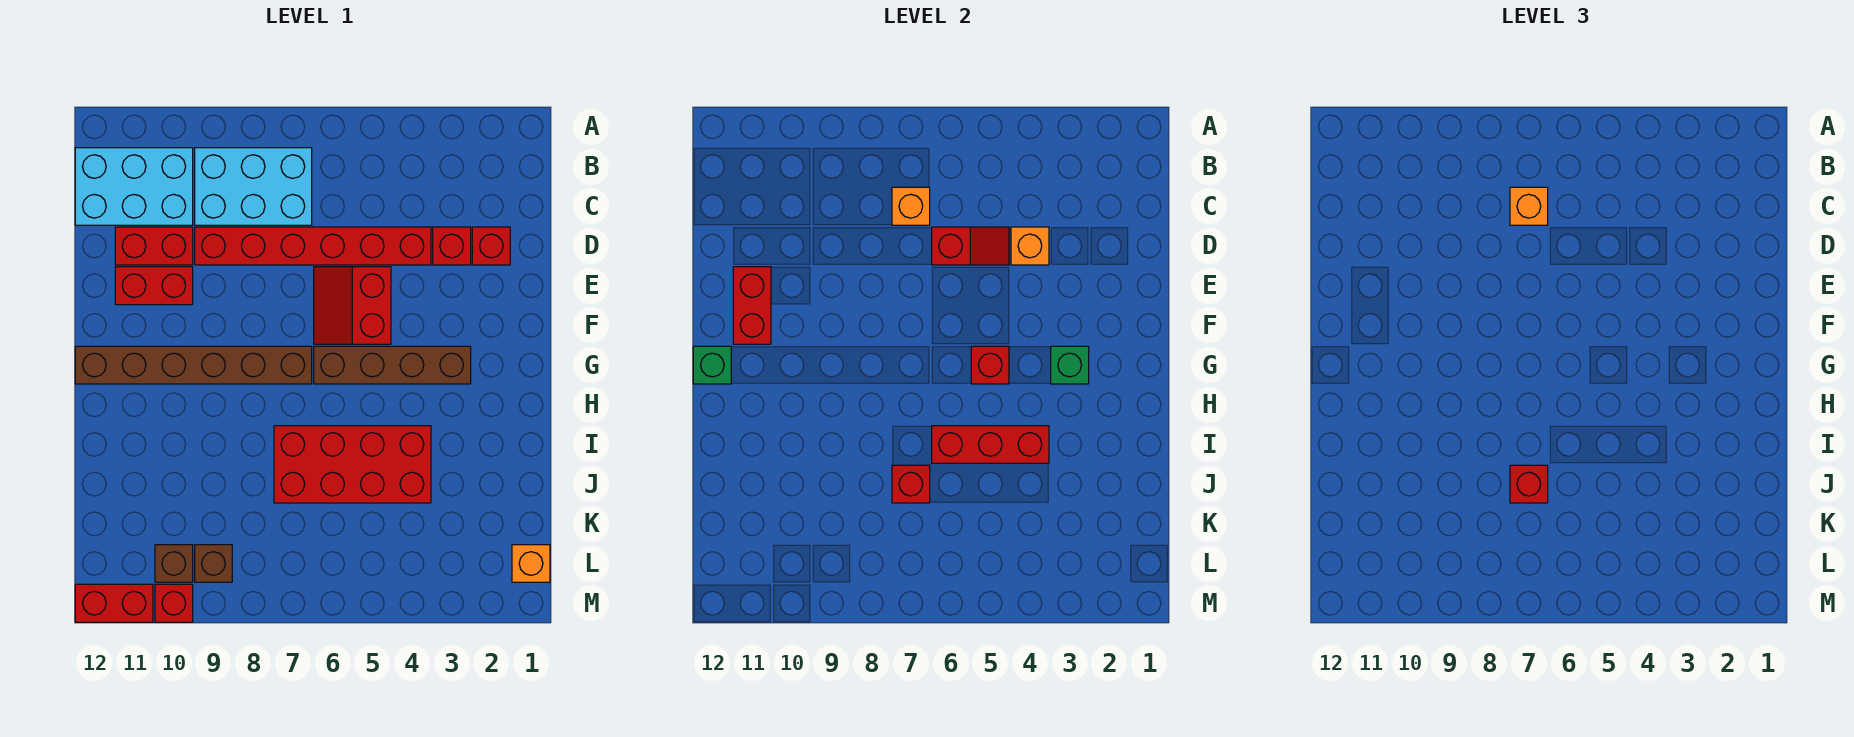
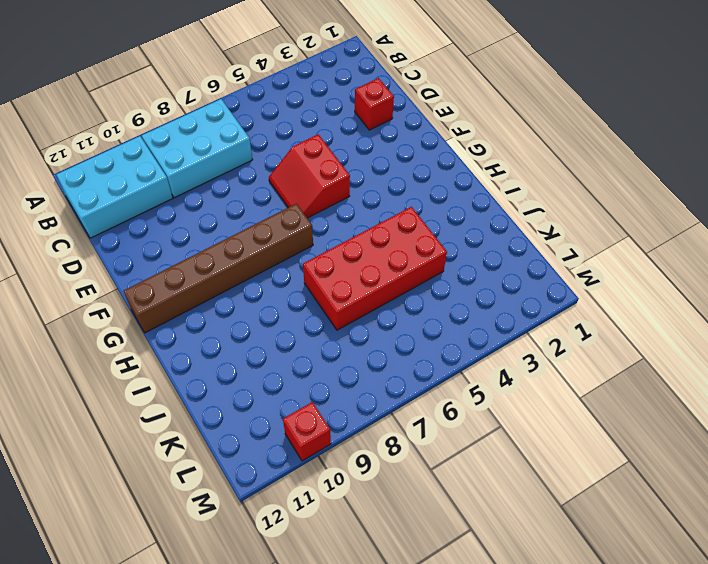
none -> red 1x1 brick [433,227,471,265]
none -> red 1x6 brick [195,227,431,265]
none -> red 1x2 brick [115,227,193,265]

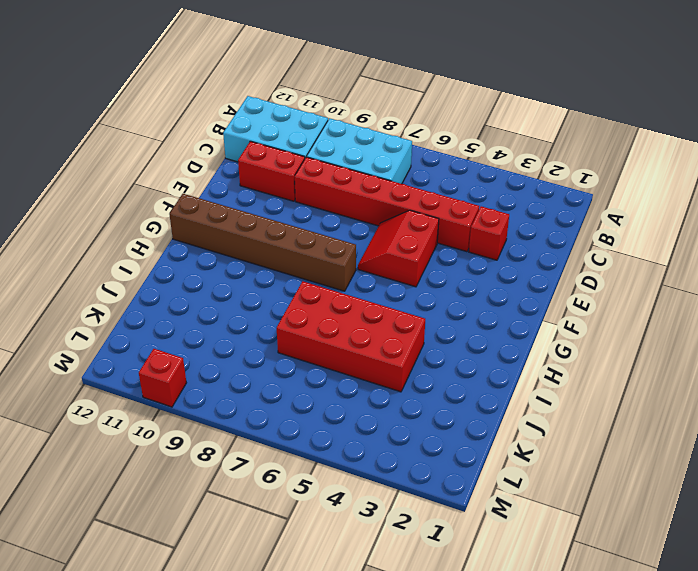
none -> red 1x1 brick [472,227,510,265]
none -> red 1x2 brick [115,267,193,305]
none -> brown 1x4 brick [314,346,471,384]

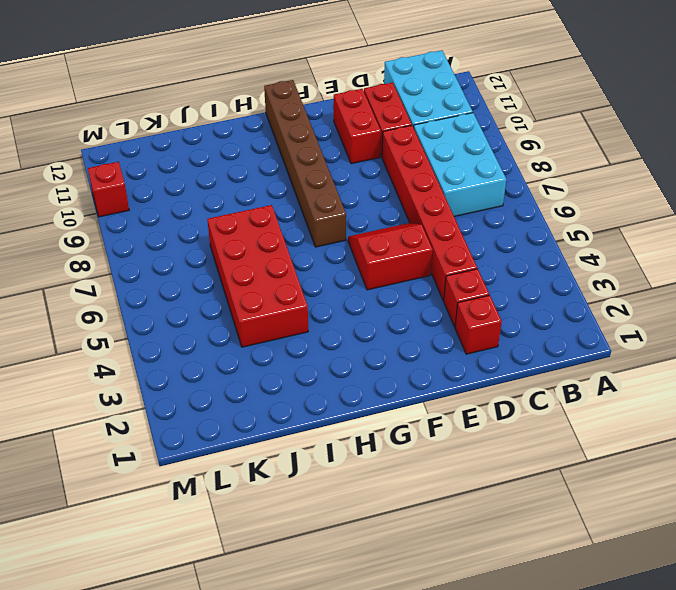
none -> brown 1x4 brick [314,346,471,384]
none -> orange 1x1 brick [512,545,550,582]
none -> brown 1x1 brick [195,545,232,582]

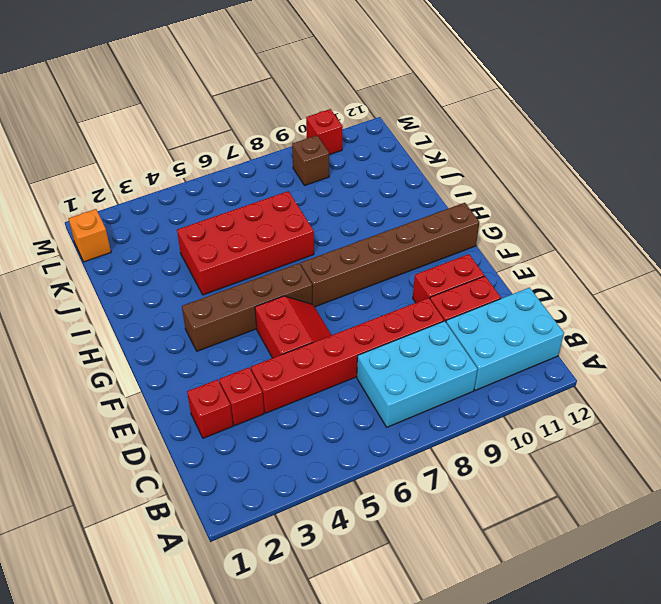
none -> brown 1x1 brick [155,545,193,582]
none -> red 1x2 brick [75,584,153,622]
none -> orange 1x1 brick [892,187,930,225]

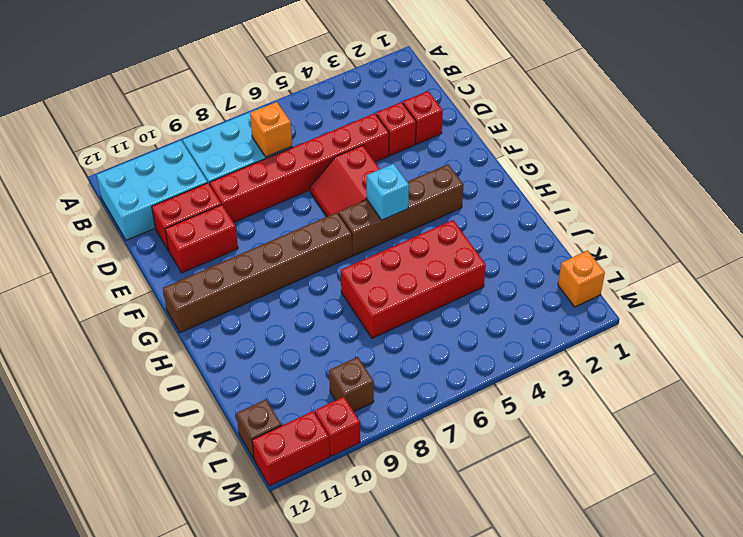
cyan 1x1 brick [367,164,409,220] -> red 1x1 brick [971,346,1009,384]
brown 1x1 brick [236,400,281,459] -> brown 1x1 brick moved to [155,545,193,582]
none -> orange 1x1 brick [1011,227,1049,265]
none -> red 1x2 slope [932,227,1009,265]
none -> red 1x2 brick [733,267,771,344]

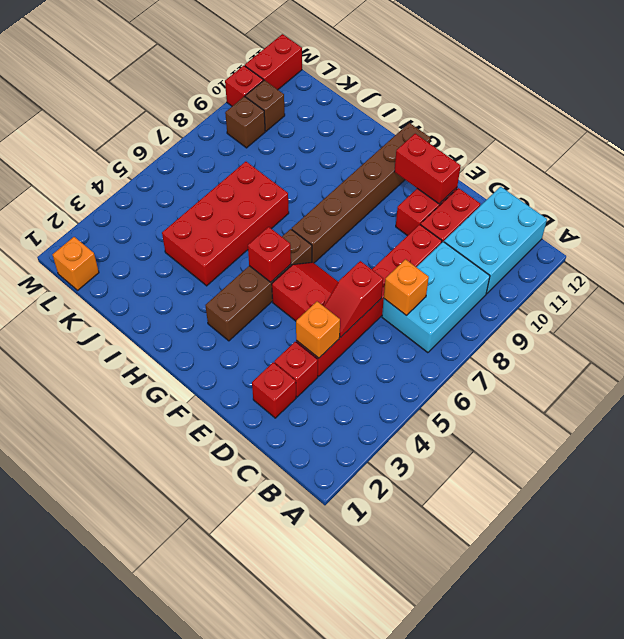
none -> green 1x1 brick [1051,346,1089,384]
none -> green 1x1 brick [693,346,731,384]
none -> red 1x3 brick [932,426,1049,463]

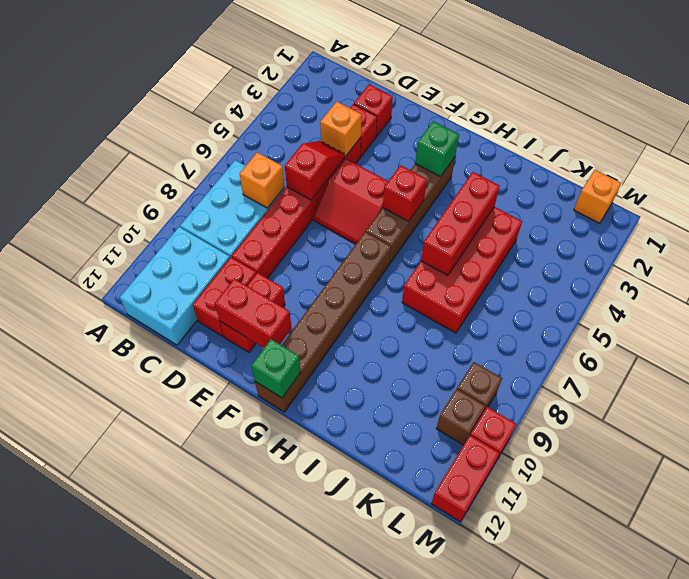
none -> red 1x1 brick [892,465,930,503]
none -> orange 1x1 brick [1510,187,1548,225]
none -> red 1x1 brick [1510,465,1548,503]

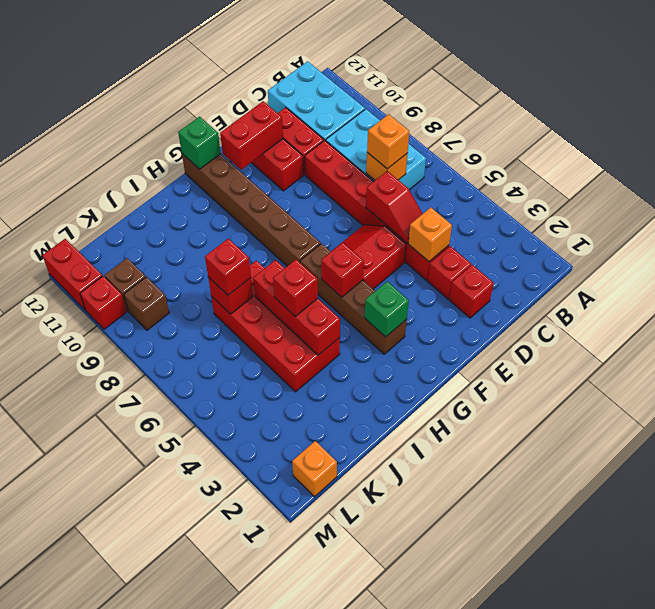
red 1x1 brick [273,260,318,316] -> none

